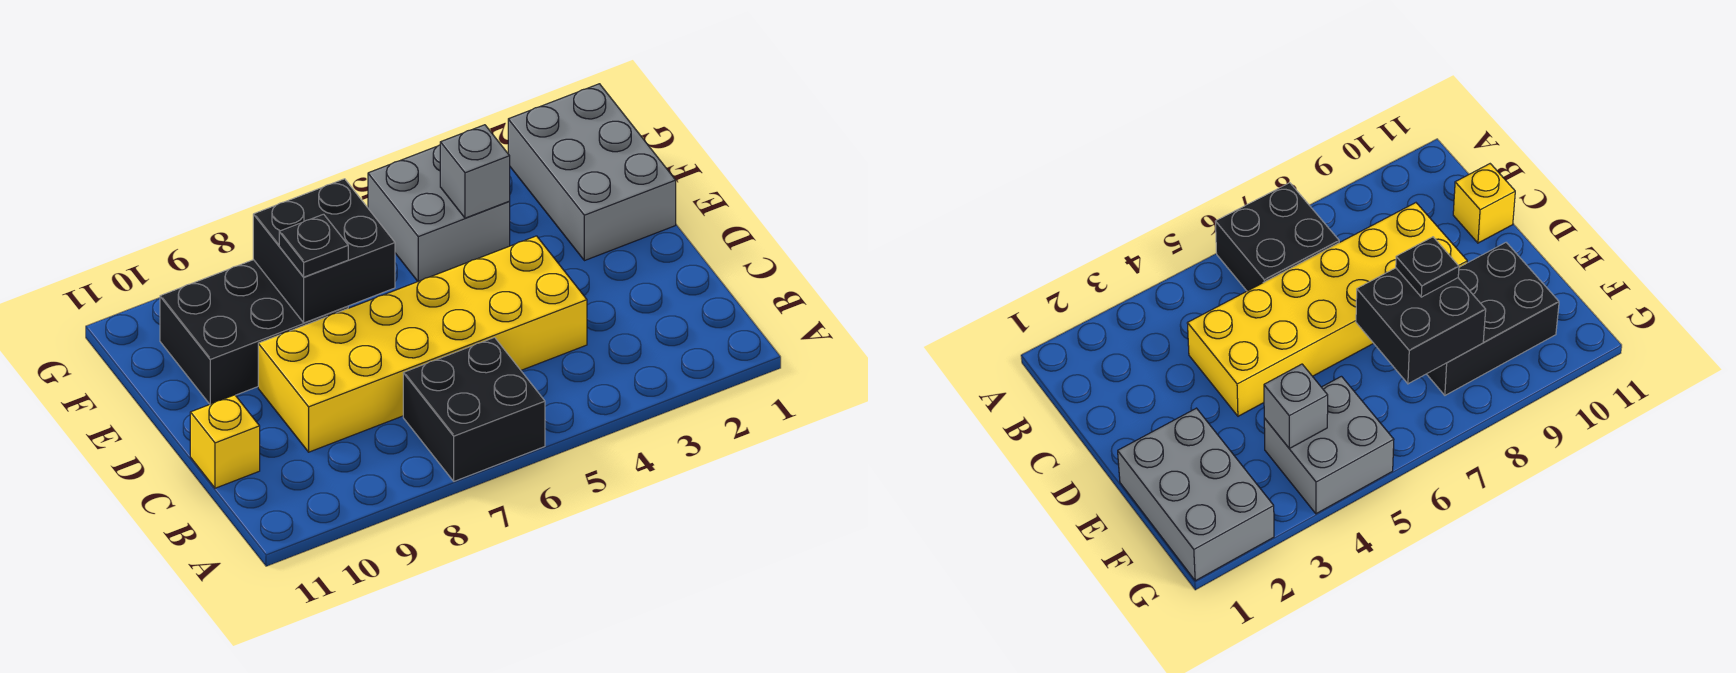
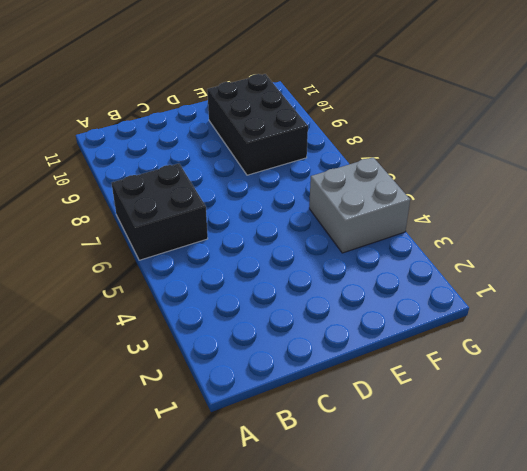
none -> yellow 2x6 brick [258,236,587,452]
none -> yellow 1x1 brick [190,395,260,488]

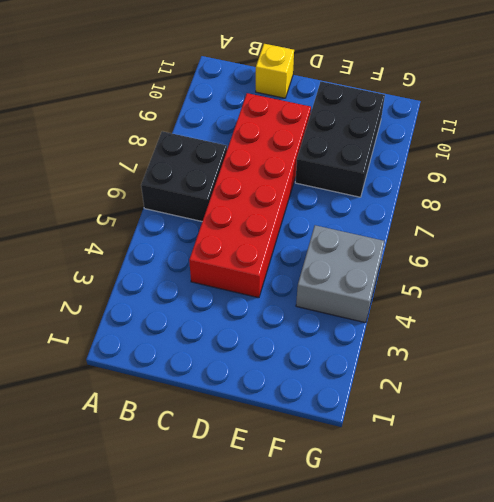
red 2x6 brick [189,93,311,298] -> yellow 2x6 brick [258,236,587,452]
none -> grey 2x3 brick [508,84,676,261]
none -> black 2x2 brick [253,179,395,323]

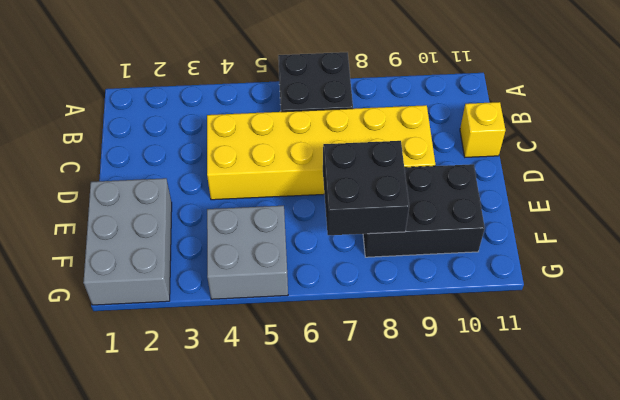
none -> grey 1x1 brick [440,125,510,218]
none -> black 1x1 plate [279,214,348,277]

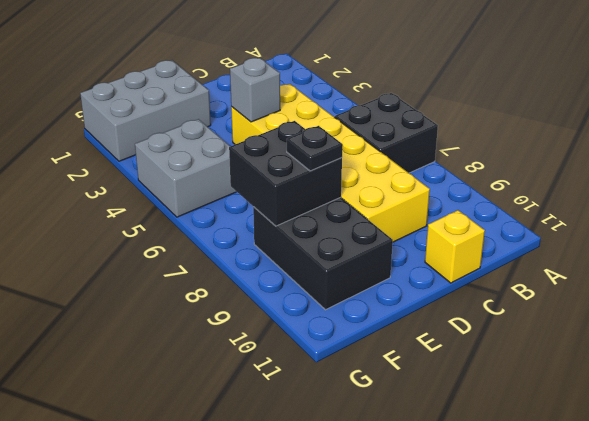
grey 1x1 brick [230,58,280,122] -> grey 1x1 brick moved to [440,125,510,218]

